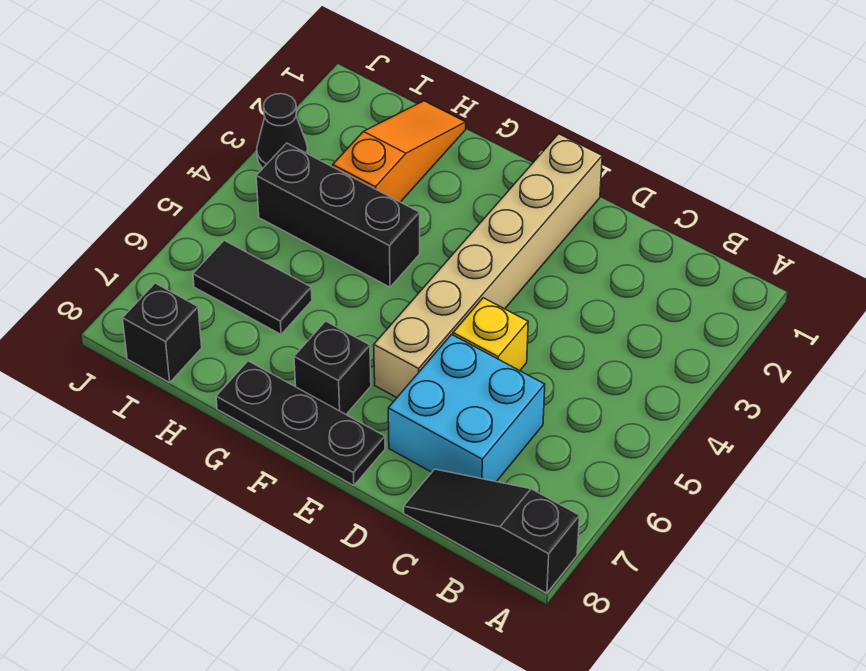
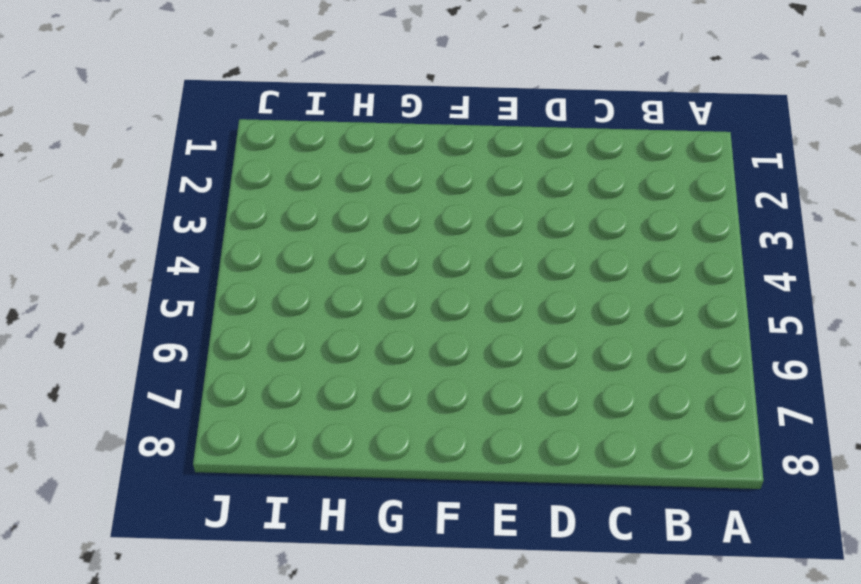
none -> black 1x3 slope [404,469,580,593]
none -> cyan 2x2 brick [388,334,545,482]

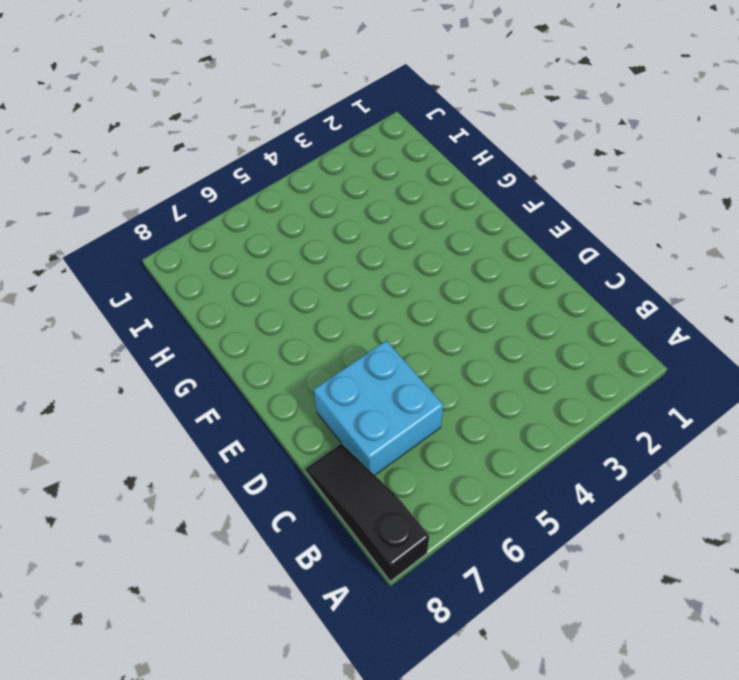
none -> yellow 1x1 brick [453,298,528,371]
none -> tan 1x6 brick [374,134,602,397]

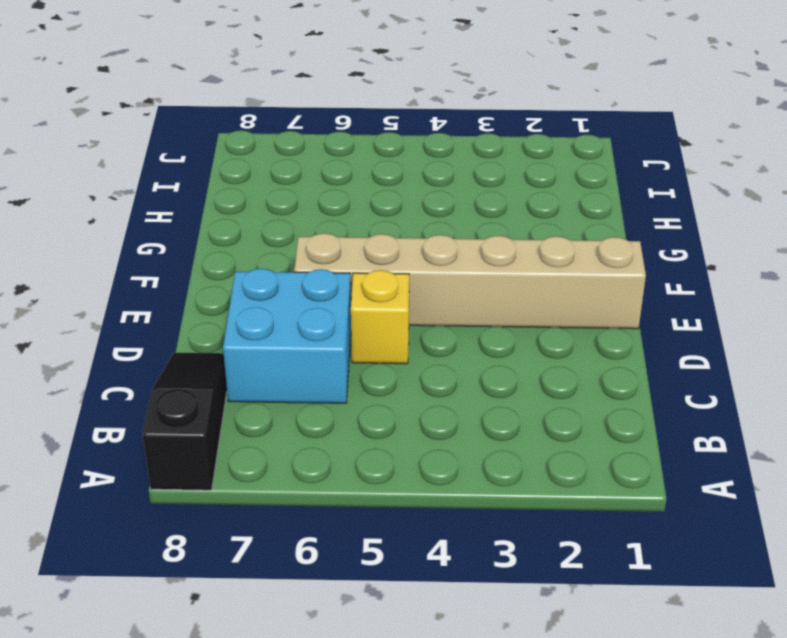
none -> black 1x3 plate [216,361,385,486]
none -> black 1x1 brick [294,321,371,414]

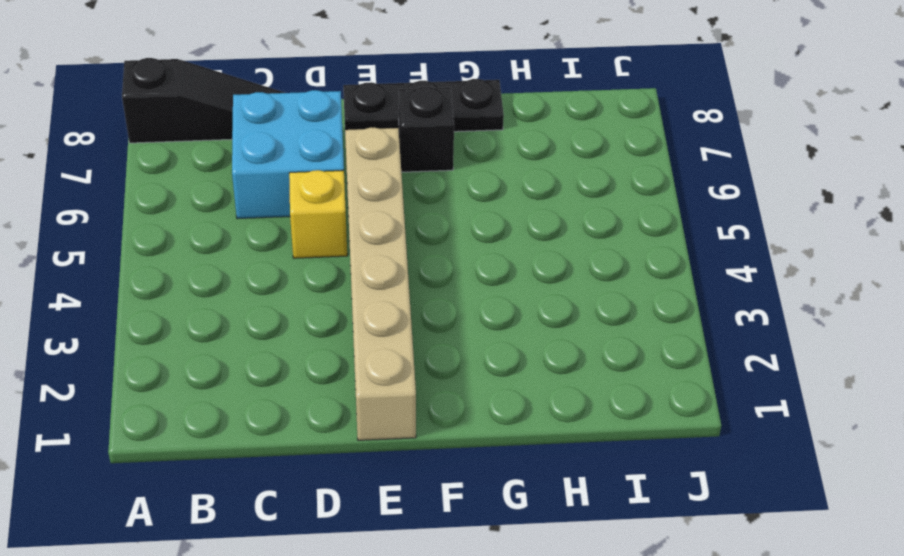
none -> black 1x3 brick [256,143,420,287]
none -> orange 1x3 slope [333,101,466,202]

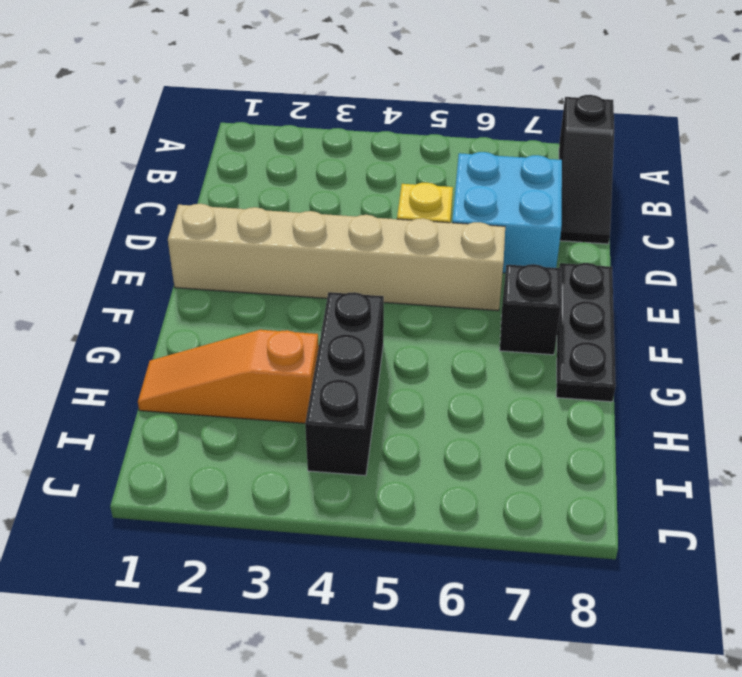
none -> black 1x2 tile [193,240,312,334]
none -> black 1x1 brick [123,283,202,383]

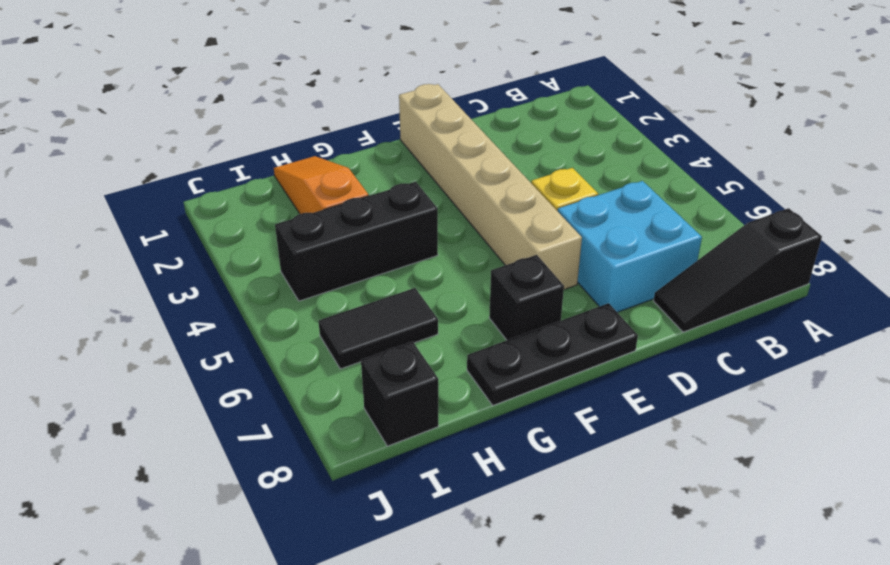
none -> black 1x1 cone [257,94,308,168]

